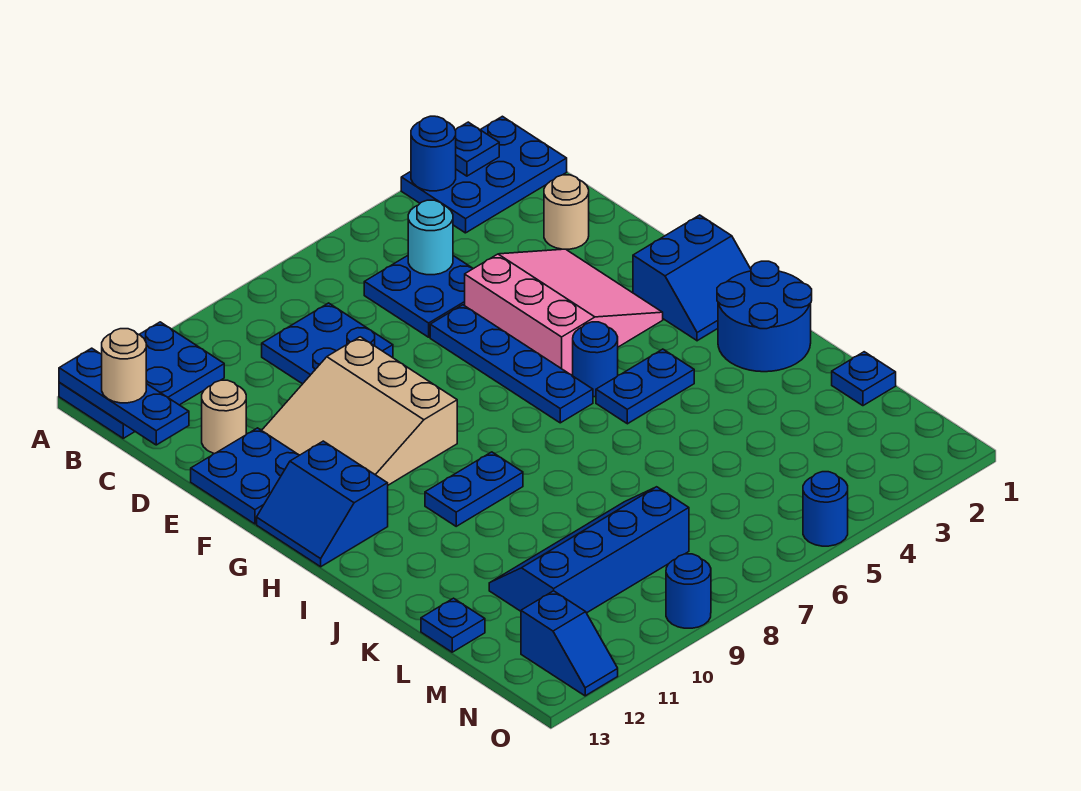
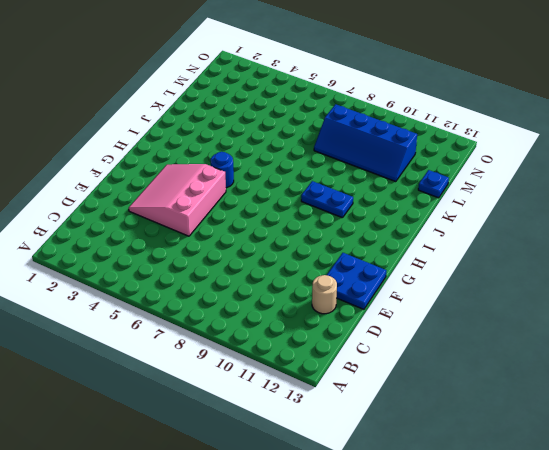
none -> blue 2x3 plate [401,116,567,233]
none -> blue 2x3 plate [59,322,224,438]
none -> blue 2x2 plate [364,256,473,337]

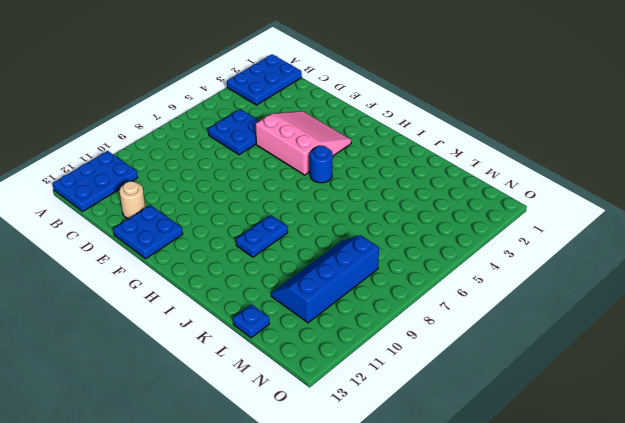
none -> blue 2x2 plate [262,303,393,384]
none -> tan 1x1 round brick [544,175,589,249]
none -> blue 1x4 plate [430,305,593,423]

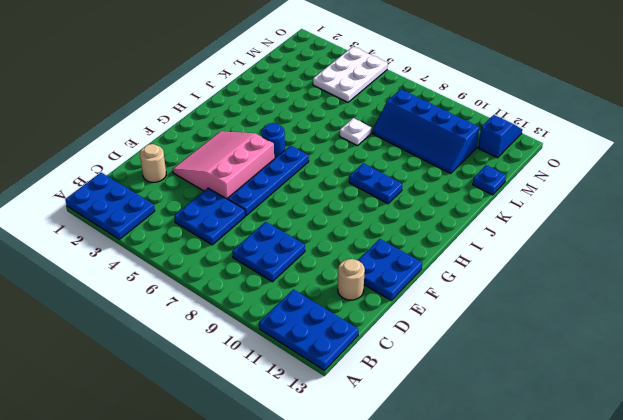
white 1x1 plate [340,118,371,146] -> none
white 2x3 plate [313,47,388,102] -> blue 1x1 round brick [803,472,848,546]
none -> tan 3x3 slope [262,337,457,485]
none -> blue 2x2 slope [633,215,751,341]
none -> blue 2x2 slope [257,441,388,567]

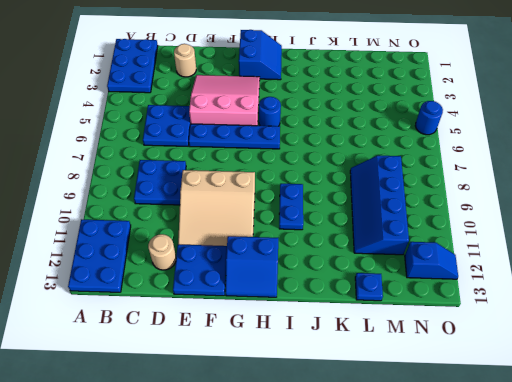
none -> blue 2x2 round brick [717,261,812,372]
none -> blue 1x2 plate [596,349,694,424]
none -> blue 1x1 plate [832,352,896,406]

